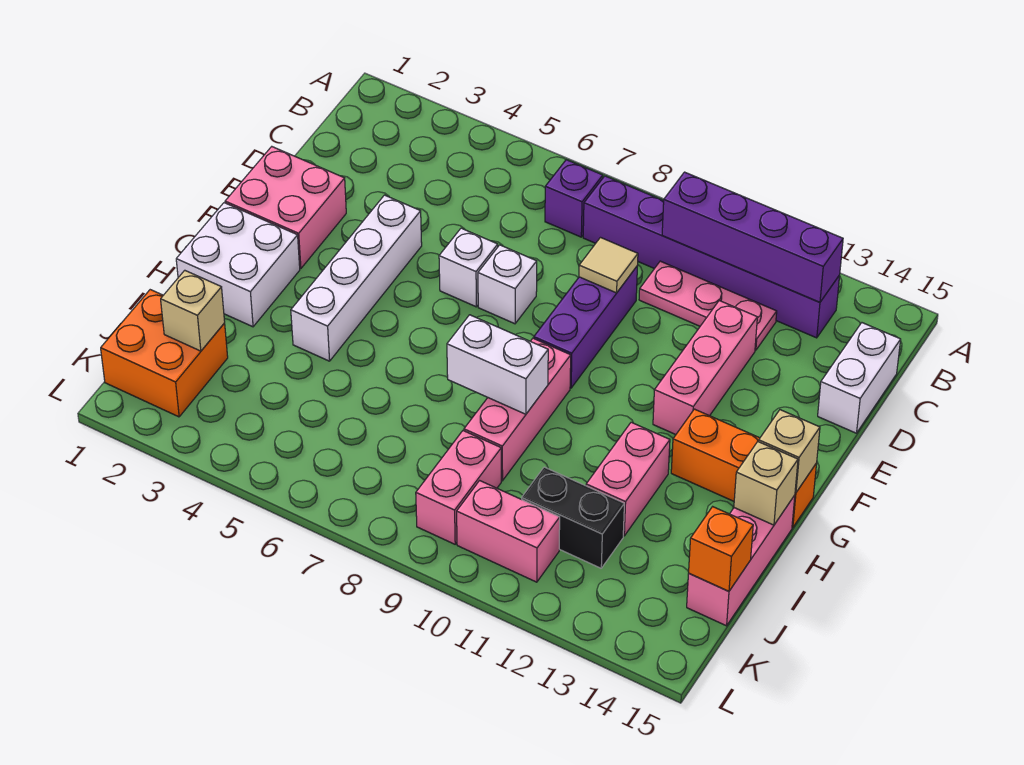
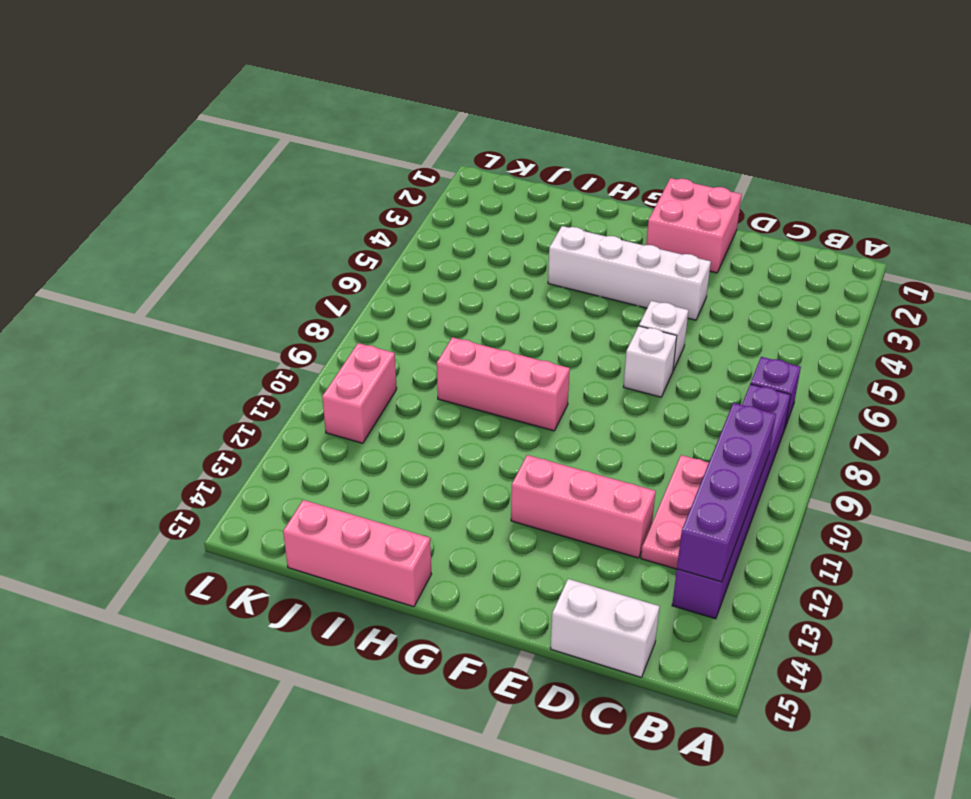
none -> purple 1x3 brick [534,267,637,388]
none -> white 2x2 brick [176,203,300,327]
none -> orange 1x3 brick [671,409,817,528]

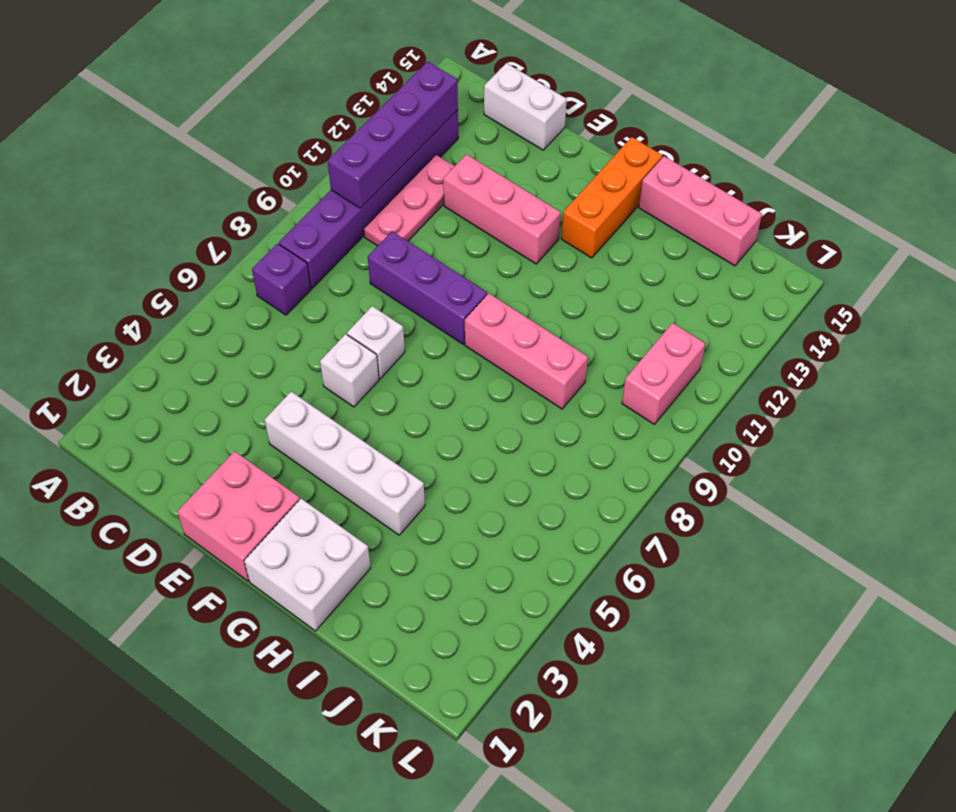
none -> pink 1x2 brick [586,422,670,536]
none -> orange 2x2 brick [101,290,228,417]
none -> pink 1x2 brick [416,431,501,544]

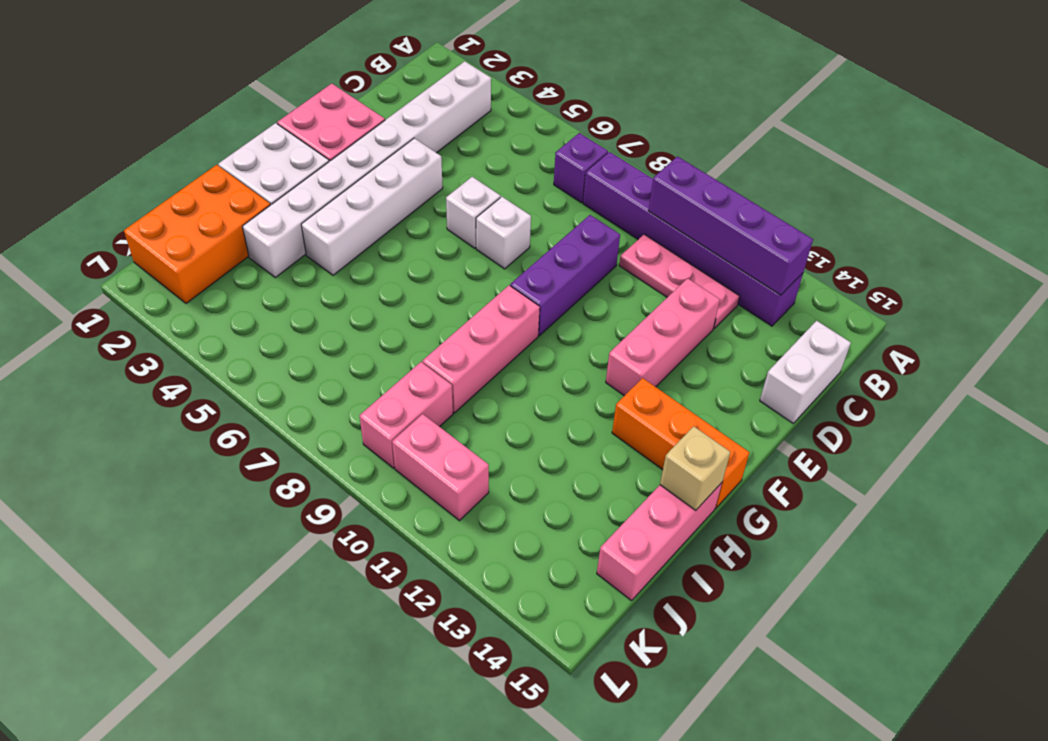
white 1x8 brick [242,61,491,278] -> none
orange 2x3 brick [124,165,270,303] -> orange 2x2 brick [101,290,228,417]
none -> pink 1x2 brick [586,422,670,536]
none -> black 1x2 brick [522,467,624,568]
none -> tan 1x1 tile [579,238,638,293]

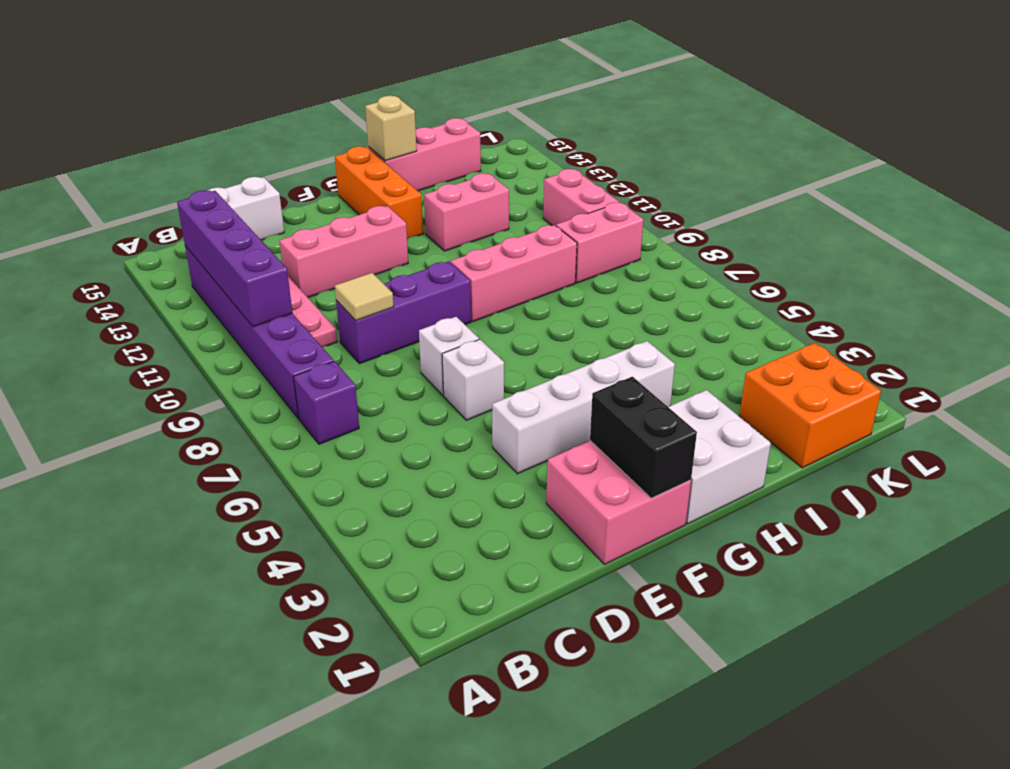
black 1x2 brick [590,377,697,498] -> black 1x2 brick moved to [522,467,624,568]
none -> tan 1x1 brick [759,410,820,493]
none -> white 1x2 brick [447,315,548,414]
none -> tan 1x1 brick [161,270,225,351]

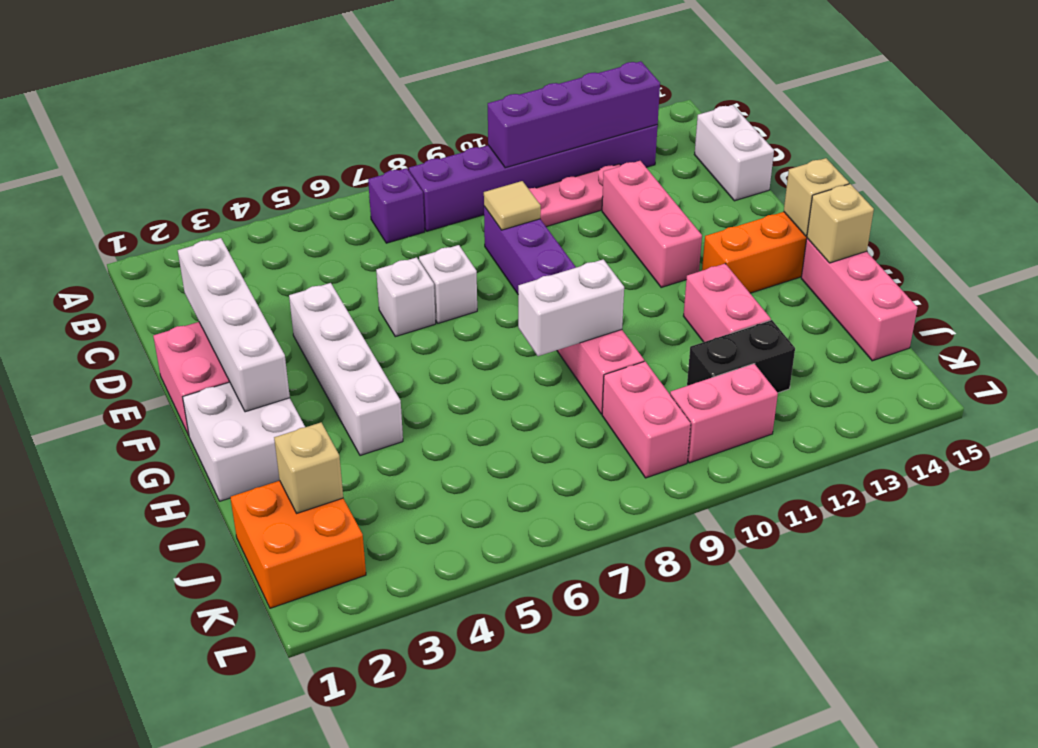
white 1x4 brick [178,238,290,412] -> none
none -> orange 1x1 brick [689,507,753,591]

